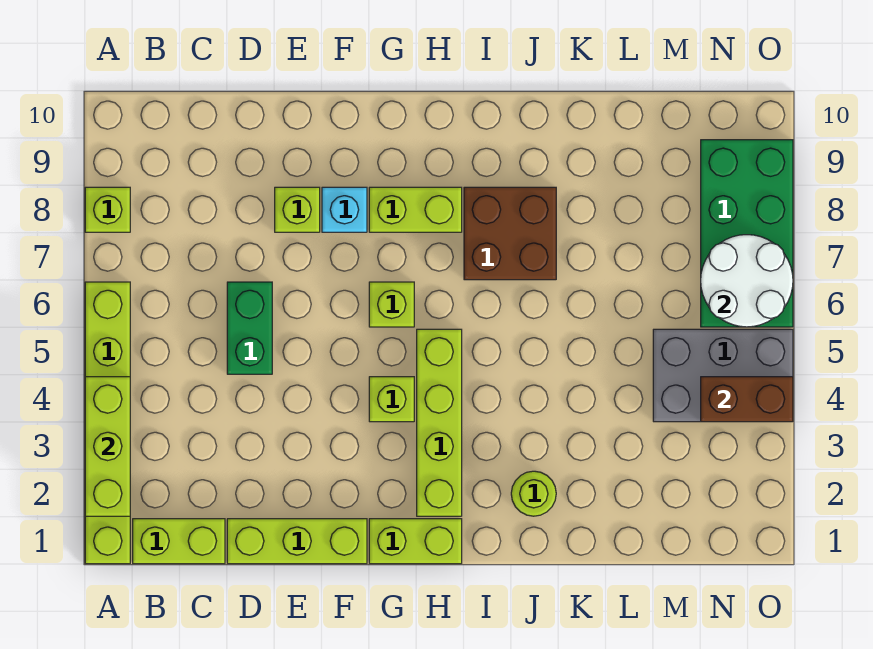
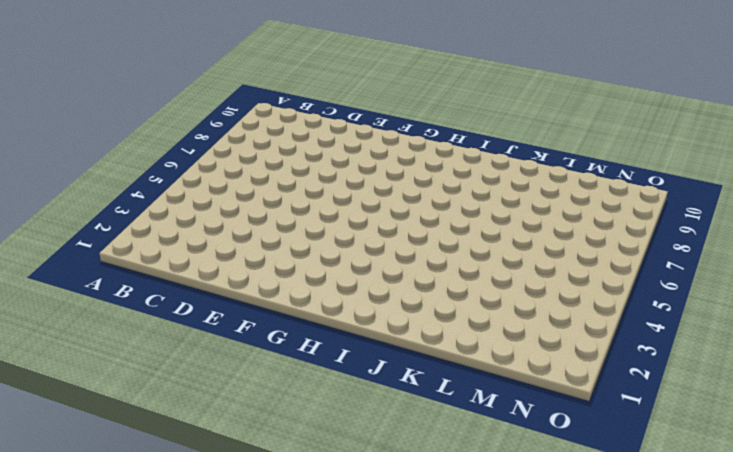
none -> lime 1x6 brick [85,282,130,564]
none -> lime 1x1 brick [85,187,130,232]
none -> lime 1x2 brick [133,519,225,564]

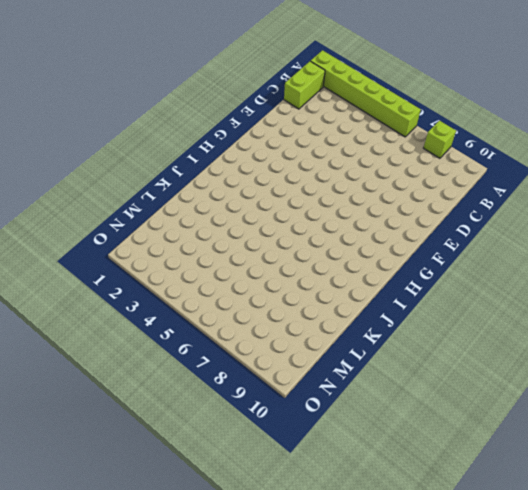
none -> lime 1x3 brick [227,519,367,564]
none -> green 1x2 brick [227,282,272,374]
none -> lime 1x1 brick [275,187,320,232]

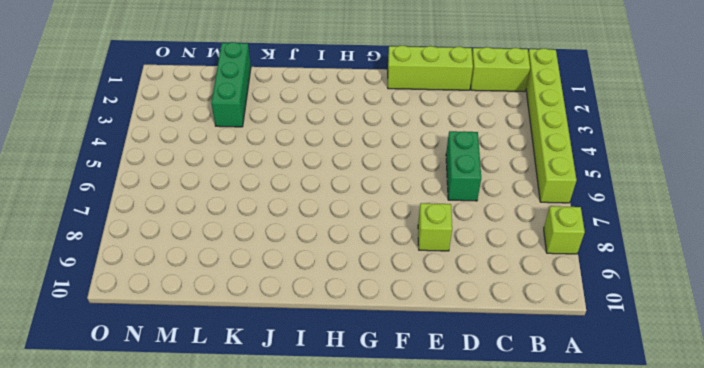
green 1x3 brick [211,42,251,127] -> none
none -> cyan 1x1 brick [322,187,367,232]
none -> lime 1x2 brick [369,519,462,564]
none -> lime 1x1 brick [369,377,414,422]

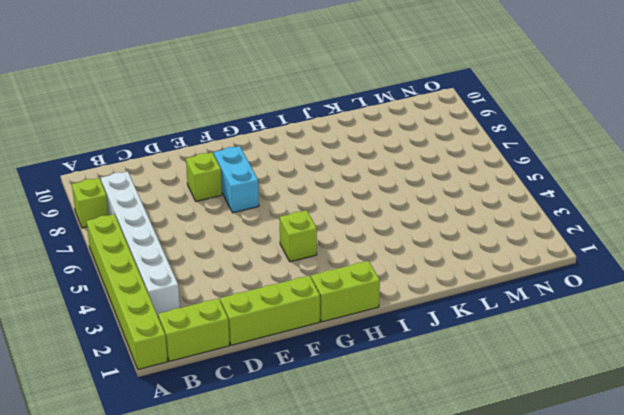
white 1x6 brick [101,171,180,316] -> none
cyan 1x2 brick [214,146,259,213] -> cyan 1x1 brick [322,187,367,232]
none -> green 1x2 brick [227,282,272,374]
none -> lime 1x1 brick [369,282,414,327]
none -> lime 1x2 brick [369,187,462,232]

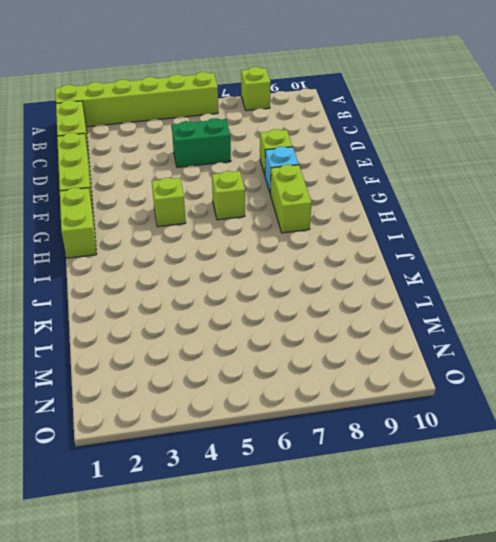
none -> lime 1x4 brick [417,329,462,516]
none -> brown 2x2 brick [464,187,556,280]
none -> lime 1x1 round brick [511,471,556,516]

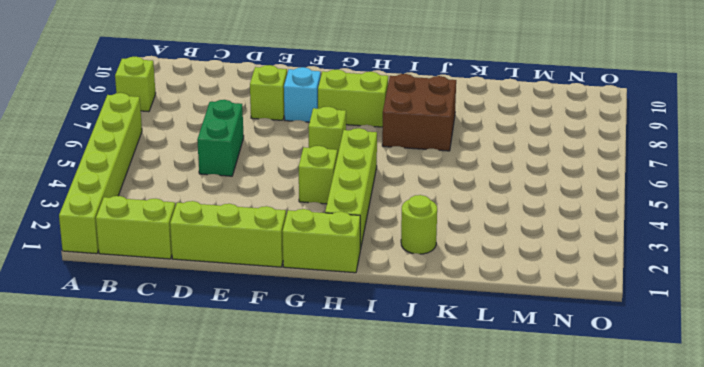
none -> grey 2x3 brick [653,329,793,422]
none -> green 2x4 brick [701,140,793,327]
none -> lime 1x3 brick [85,377,130,516]

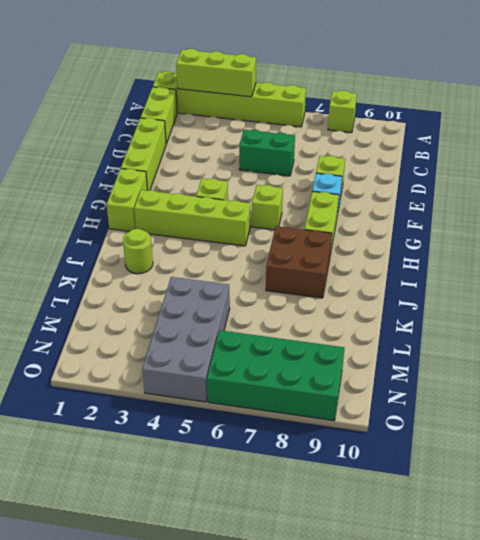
grey 2x4 brick [142,277,230,402] -> grey 2x3 brick [653,329,793,422]
none -> brown 1x2 brick [701,377,793,422]
none -> white 2x2 round brick [701,235,793,327]

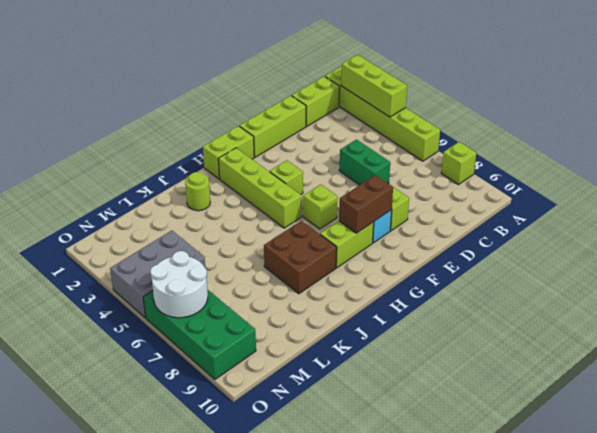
brown 1x2 brick [339,175,393,233] -> brown 1x2 brick moved to [701,377,793,422]

